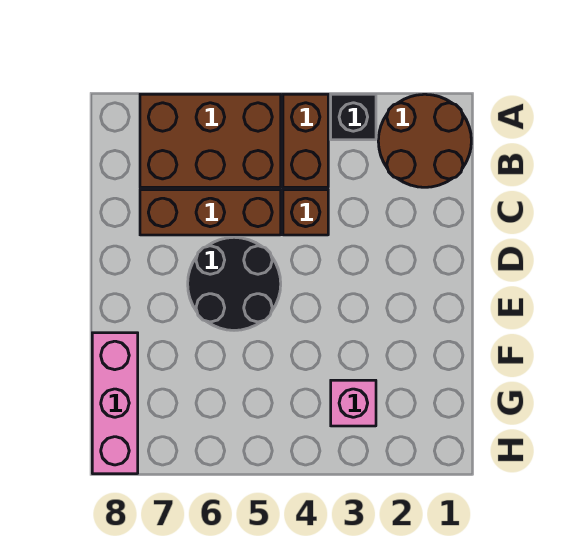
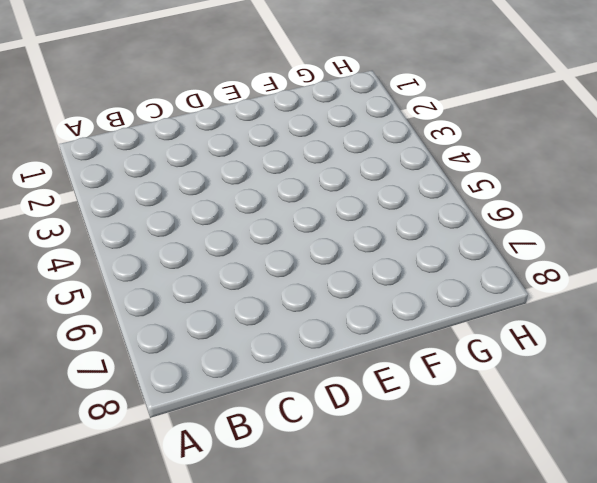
none -> brown 2x2 round brick [378,94,471,187]
none -> black 1x1 brick [331,94,376,140]

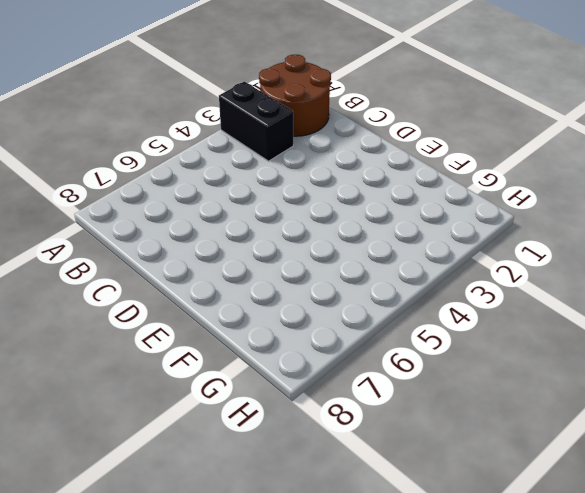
black 1x2 brick [219,81,293,161] -> black 1x1 brick [331,94,376,140]
none -> brown 1x2 brick [283,94,328,187]
none -> brown 2x3 brick [140,94,281,187]

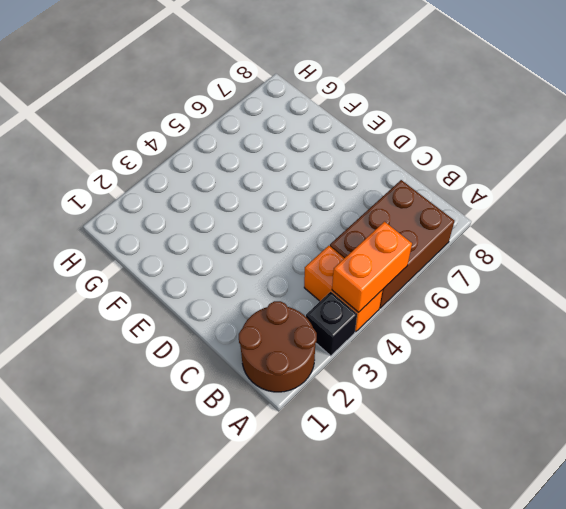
orange 1x2 brick [304,246,383,332] -> brown 1x2 brick [283,94,328,187]
orange 1x2 brick [332,222,412,312] -> none
none -> brown 1x1 brick [283,190,328,235]
none -> brown 1x3 brick [140,190,281,235]

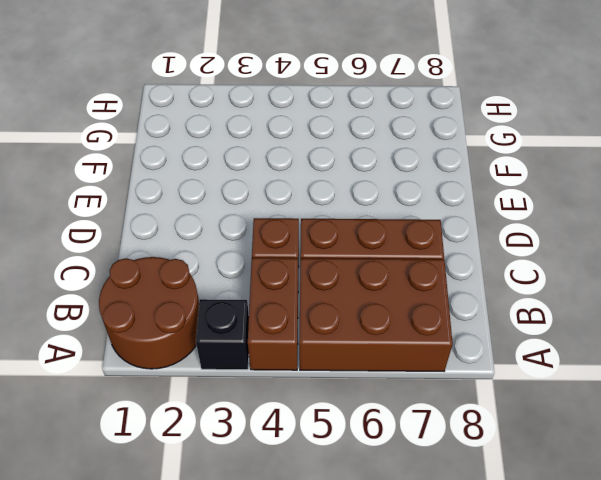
none -> black 2x2 round brick [188,237,281,330]
none -> pink 1x3 brick [92,333,138,474]

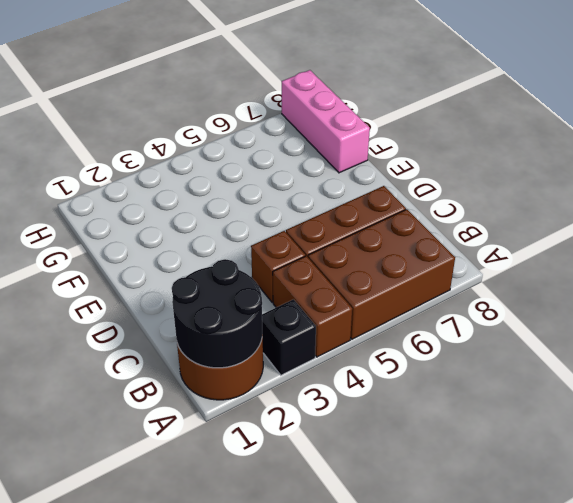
black 2x2 round brick [172,259,262,368] -> black 2x2 round brick moved to [188,237,281,330]
none -> pink 1x1 brick [331,380,376,426]

